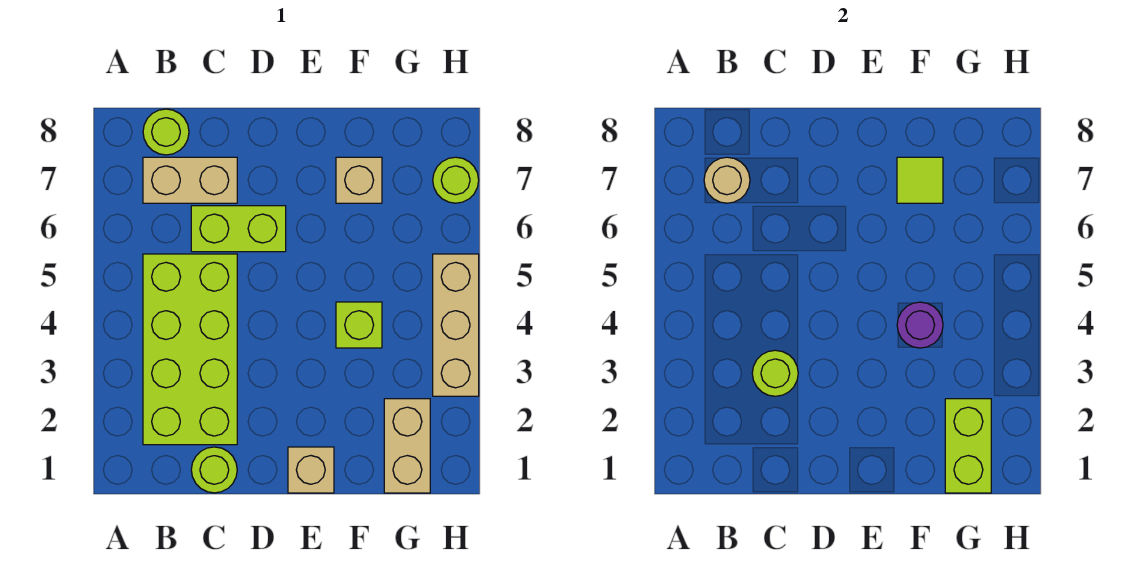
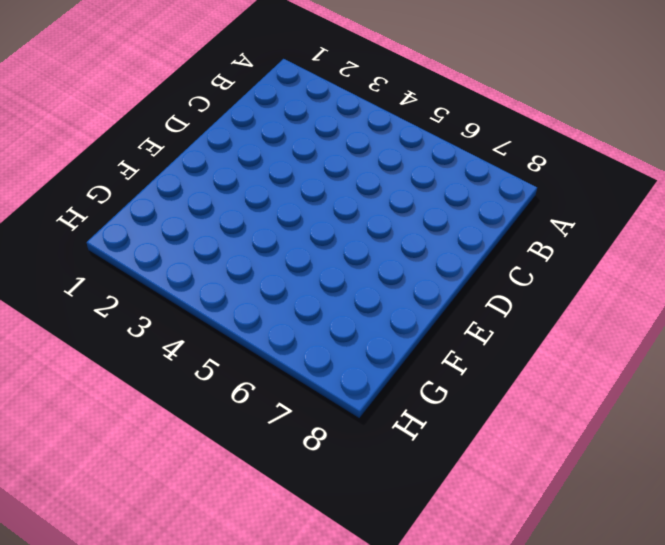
none -> lime 2x4 brick [143,254,237,445]
none -> tan 1x2 brick [143,157,237,203]
none -> lime 1x1 round brick [143,109,189,155]

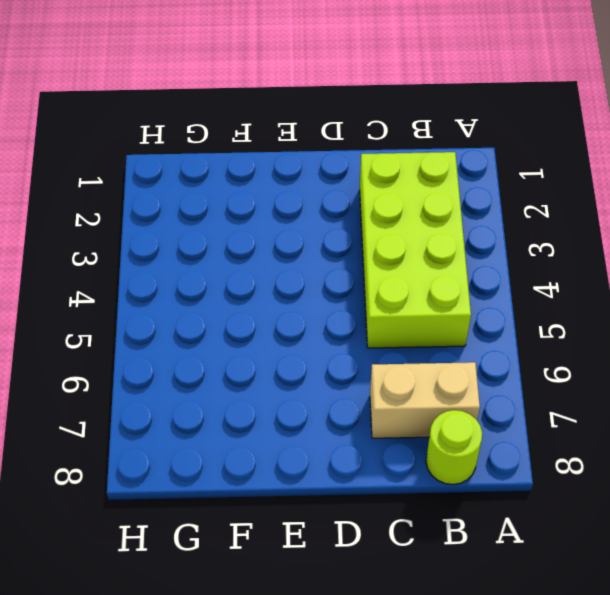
none -> lime 1x1 round brick [191,447,237,493]
none -> lime 1x2 brick [191,206,286,252]
none -> tan 1x1 brick [288,447,334,493]

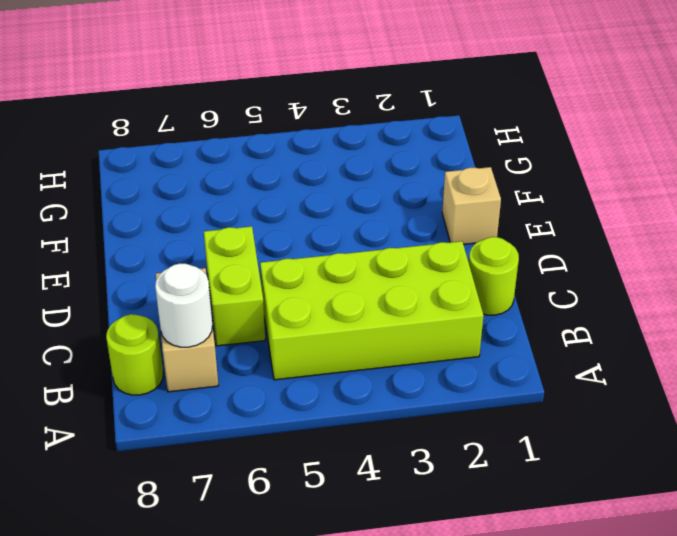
white 1x1 round brick [155,264,212,347] -> tan 1x1 round brick [704,157,750,203]
none -> lime 1x1 brick [336,302,382,348]
none -> tan 1x1 brick [336,157,382,203]
none -> tan 1x2 brick [384,399,430,493]

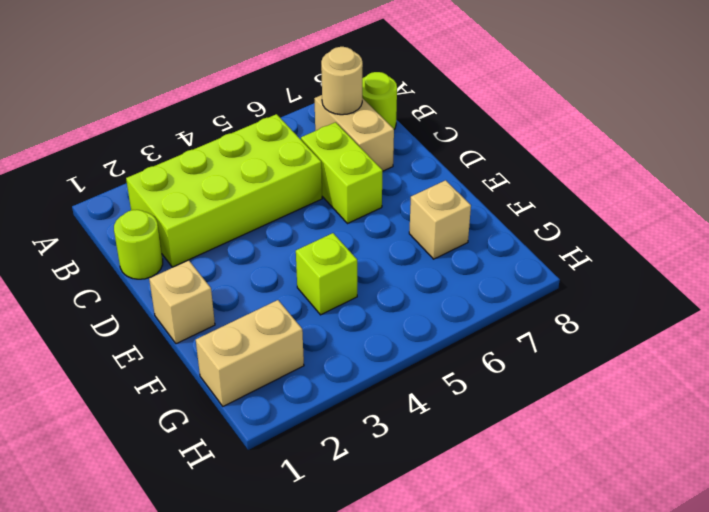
none -> tan 1x3 brick [433,254,479,396]
none -> lime 1x1 round brick [433,157,479,203]
none -> lime 1x1 round brick [752,350,798,396]

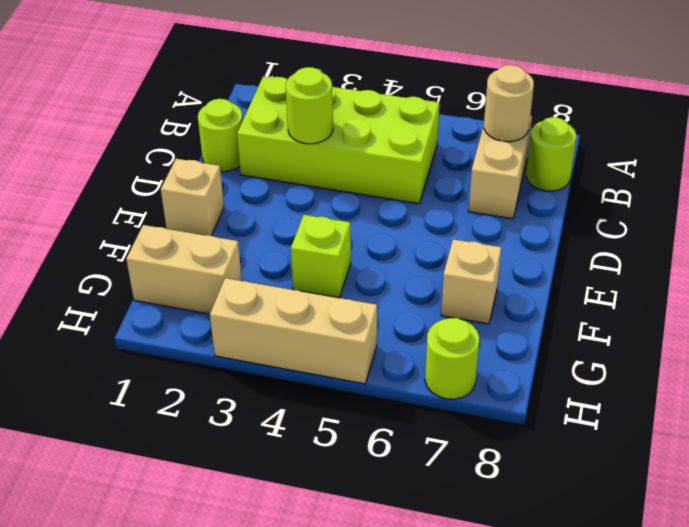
none -> lime 1x2 brick [191,206,286,252]
none -> purple 1x1 round brick [897,302,943,348]
none -> lime 1x1 tile [897,157,943,203]

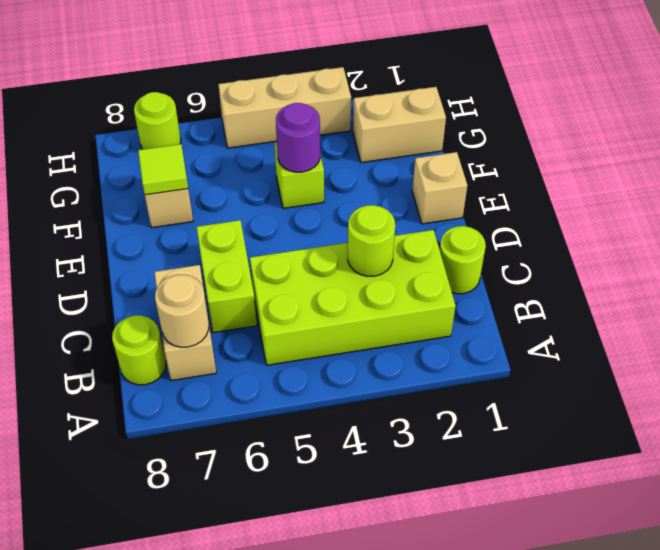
none -> lime 1x2 brick [945,399,991,493]

